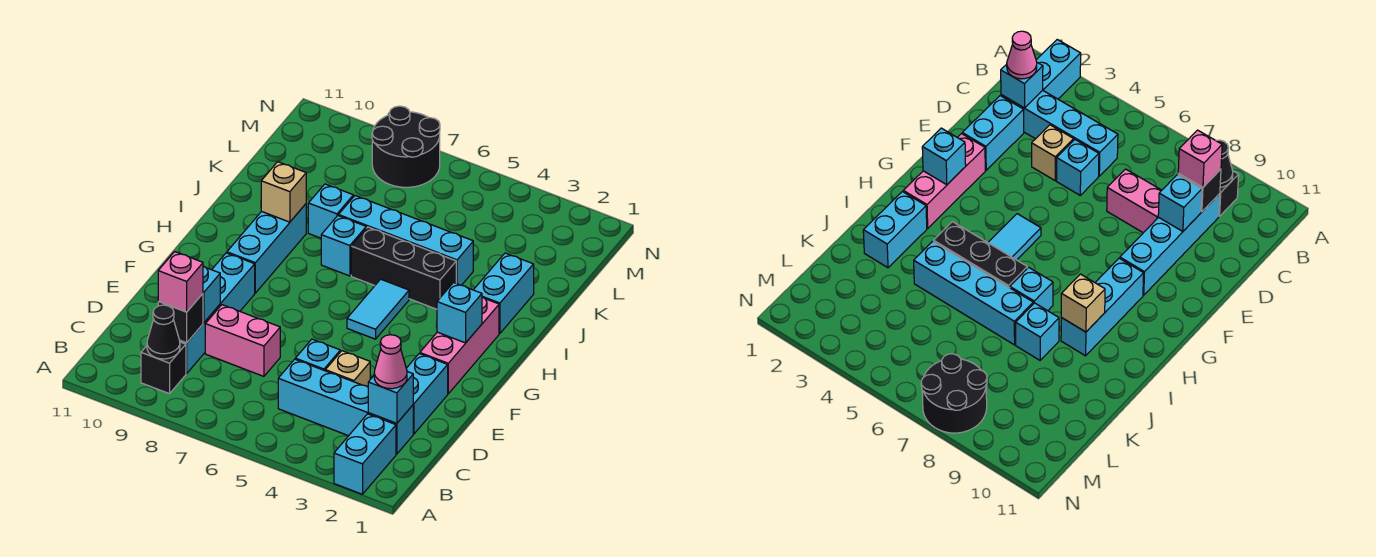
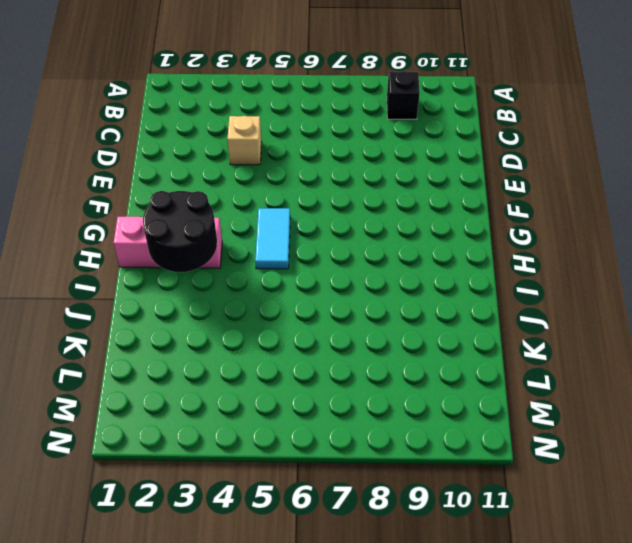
pink 1x3 brick [114,217,222,268] -> pink 1x3 brick turned to [420,297,499,394]
black 2x2 round brick [143,191,217,272] -> black 2x2 round brick moved to [372,106,440,187]
none -> cyan 1x2 brick [334,414,396,494]
none -> cyan 1x4 brick [278,359,413,454]
none -> cyan 1x4 brick [180,253,255,373]

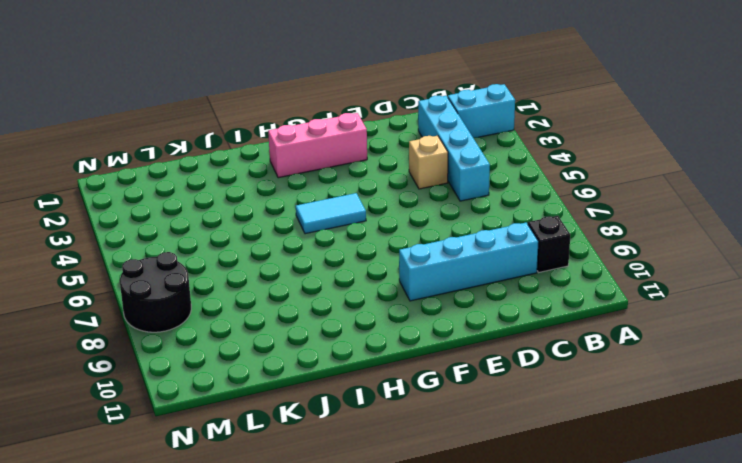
none -> cyan 1x2 brick [406,354,448,434]
none -> cyan 1x1 brick [295,339,340,371]
none -> pink 1x2 brick [205,305,280,376]

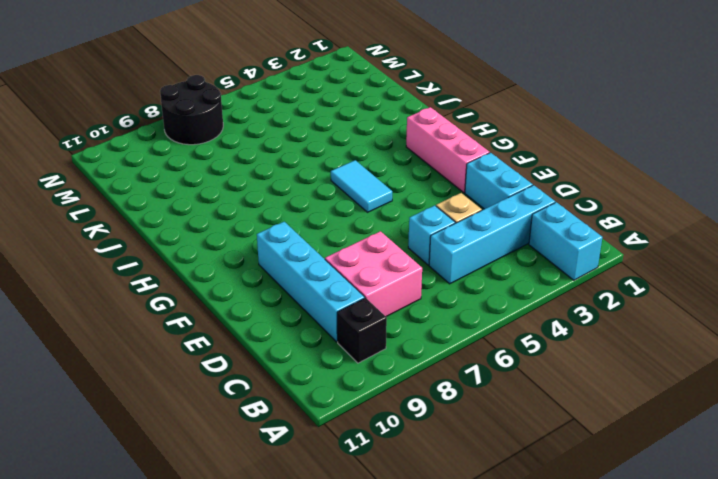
pink 2x2 brick [325,231,422,316] -> pink 1x2 brick [205,305,280,376]
none -> cyan 1x3 brick [227,204,306,293]
none -> cyan 1x2 brick [474,253,534,333]
none -> black 1x3 brick [351,227,456,309]

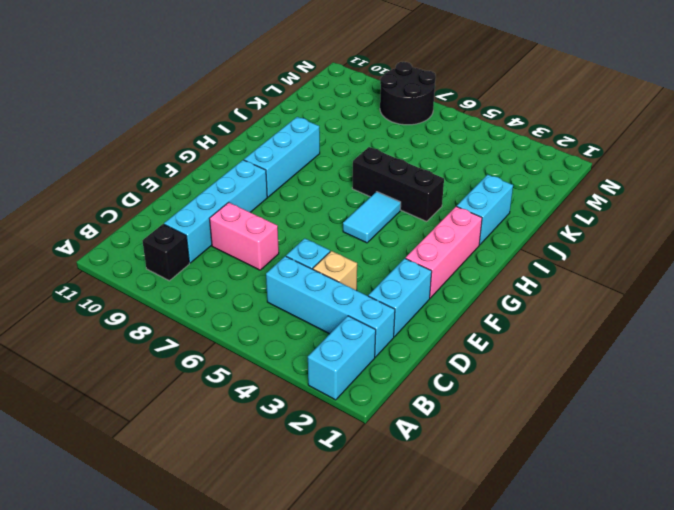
none -> cyan 1x1 brick [321,216,366,276]
none -> cyan 1x4 brick [339,196,473,285]
none -> cyan 1x1 brick [308,184,353,238]

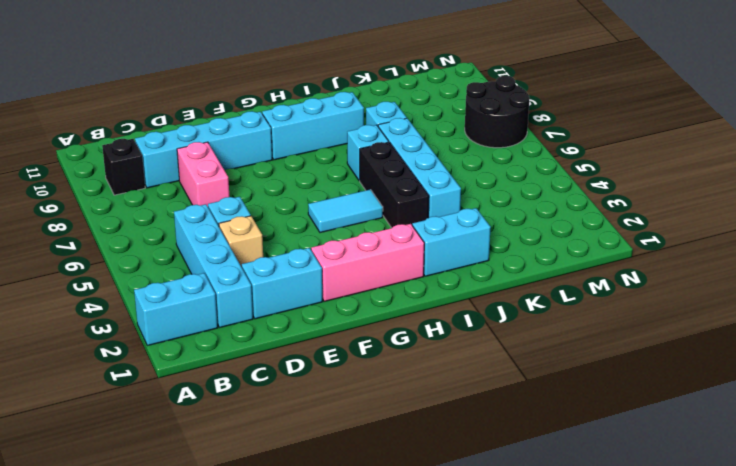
none -> black 1x1 cone [147,305,180,359]
none -> cyan 1x1 brick [368,372,413,423]
none -> black 1x1 brick [158,294,203,343]

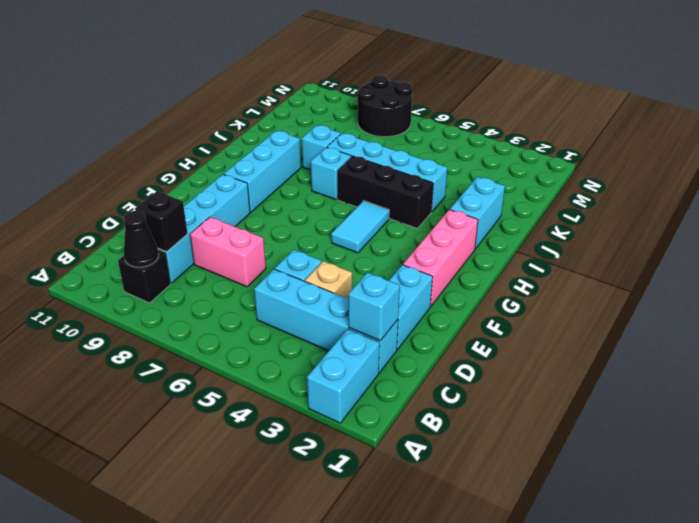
none -> cyan 1x1 brick [203,266,220,323]
none -> cyan 1x1 brick [437,283,482,343]
none -> tan 1x1 brick [261,162,306,222]

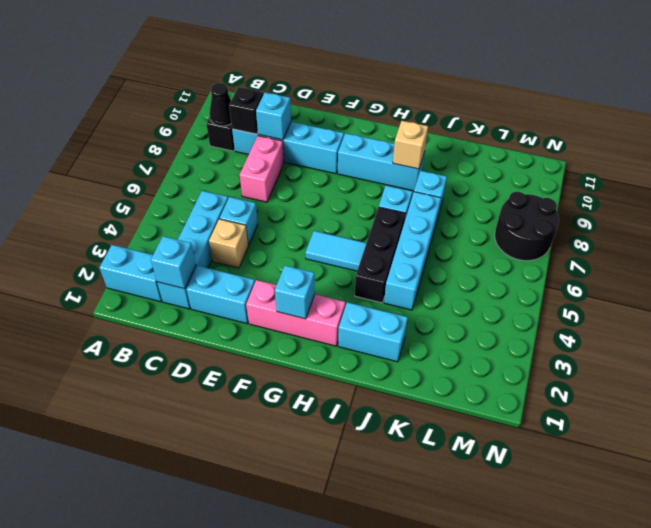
none -> pink 1x1 cone [374,335,407,389]
none -> pink 1x1 brick [158,252,203,312]

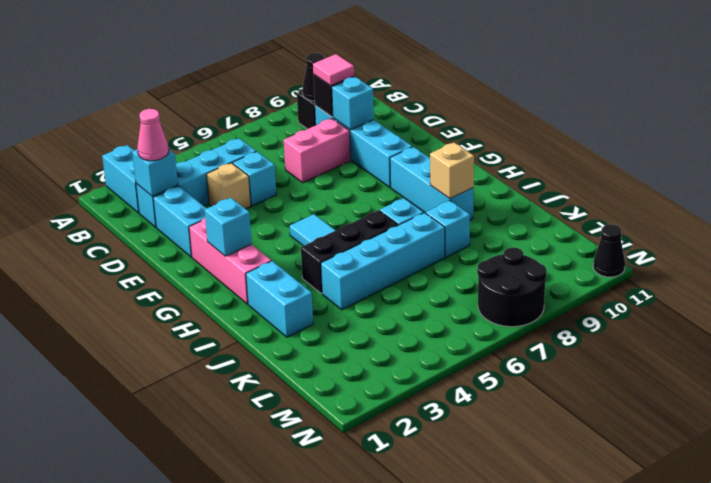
pink 1x1 tile [313,54,354,86] -> pink 1x1 brick [158,252,203,312]
black 1x1 cone [593,224,625,277] -> none

